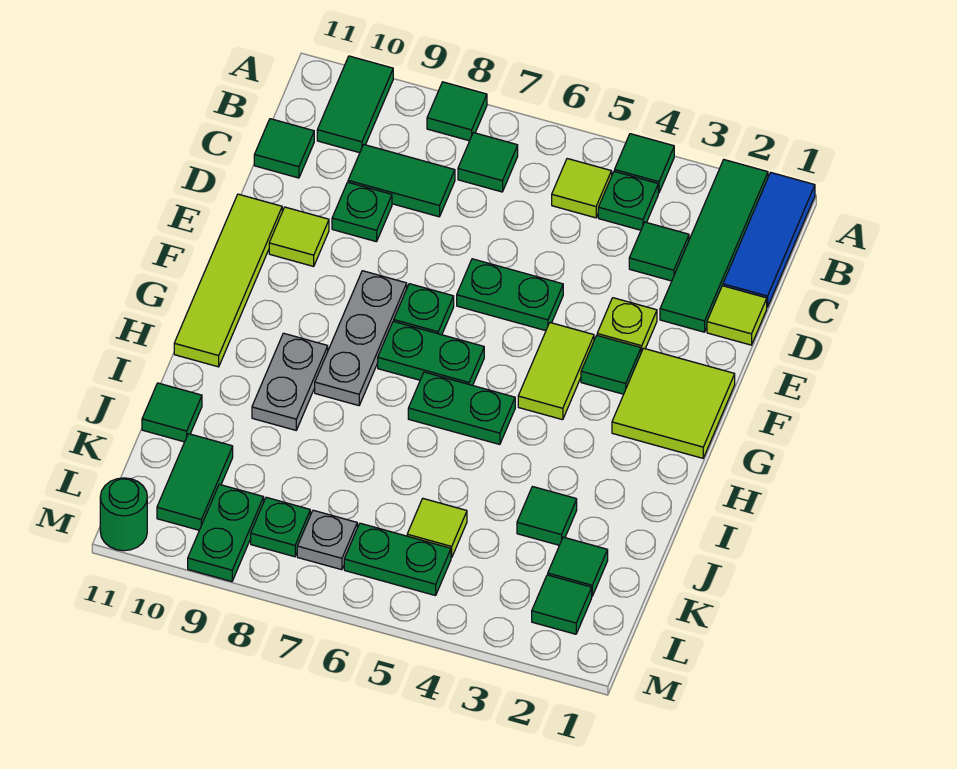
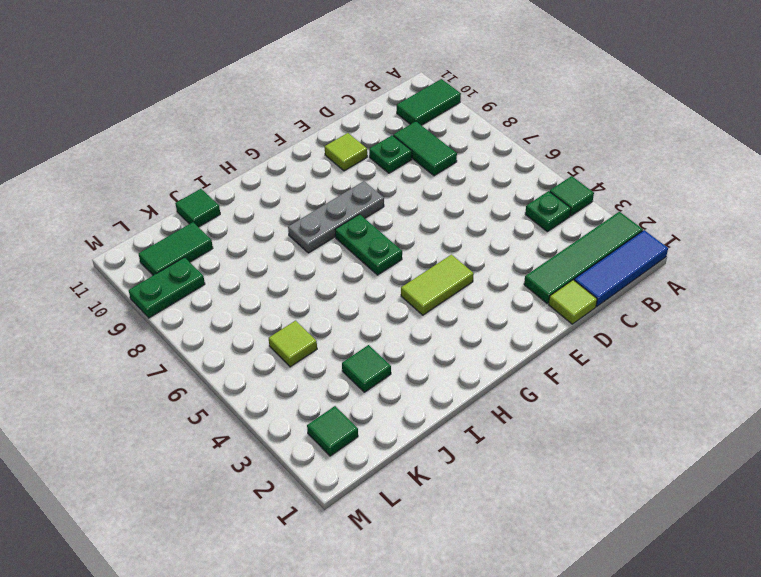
none -> green 1x1 tile [427,82,487,141]
none -> lime 1x1 tile [552,159,612,218]
none -> green 1x1 tile [458,133,518,192]
none -> green 1x1 tile [629,222,689,281]

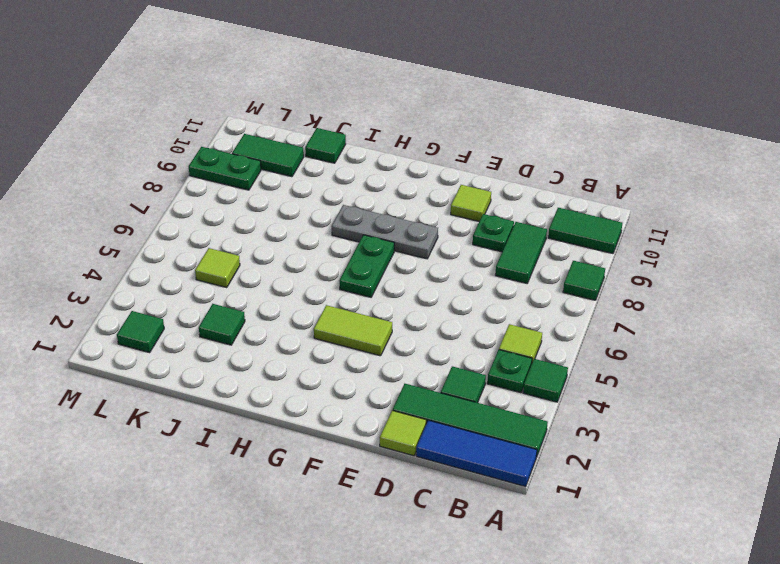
none -> green 1x1 tile [458,133,518,192]
none -> green 1x1 tile [254,119,314,178]
none -> lime 1x1 plate [597,298,657,352]
none -> green 1x2 plate [457,259,563,331]

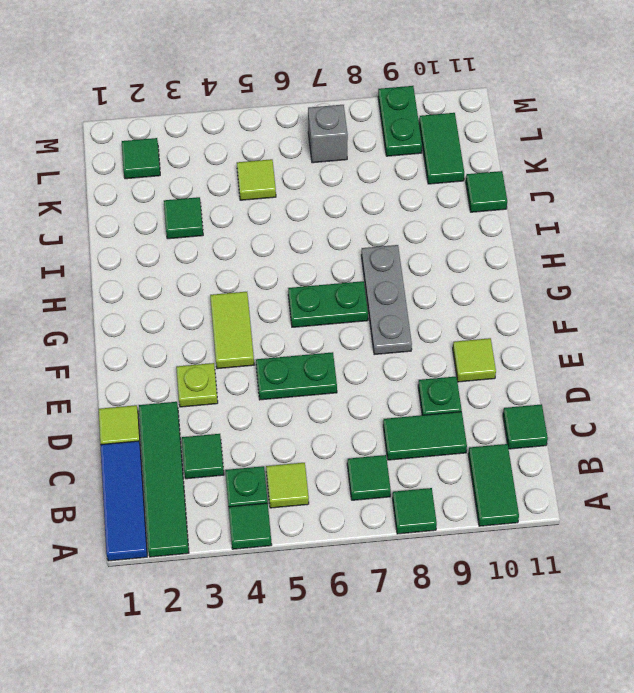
grey 1x1 brick [308,105,348,163] -> grey 1x1 plate [297,510,357,570]
none -> lime 1x4 tile [174,194,282,367]
none -> lime 2x2 tile [612,348,735,458]
none -> green 1x1 tile [581,336,641,394]
none -> green 1x1 plate [394,284,454,335]

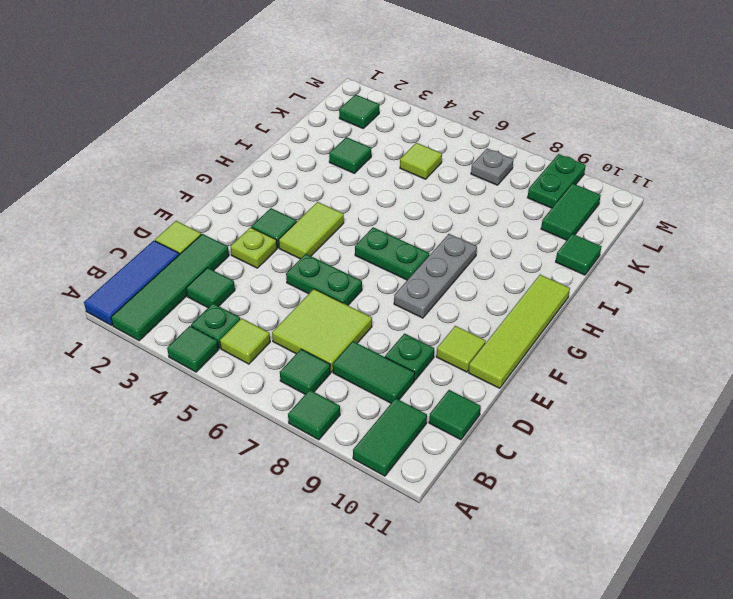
lime 2x2 tile [272,289,372,372] -> lime 2x2 tile moved to [612,348,735,458]
none -> green 1x1 plate [394,284,454,335]
none -> green 1x2 plate [408,372,515,444]
none -> grey 1x2 plate [252,333,328,430]
none -> green 1x1 tile [548,537,608,596]

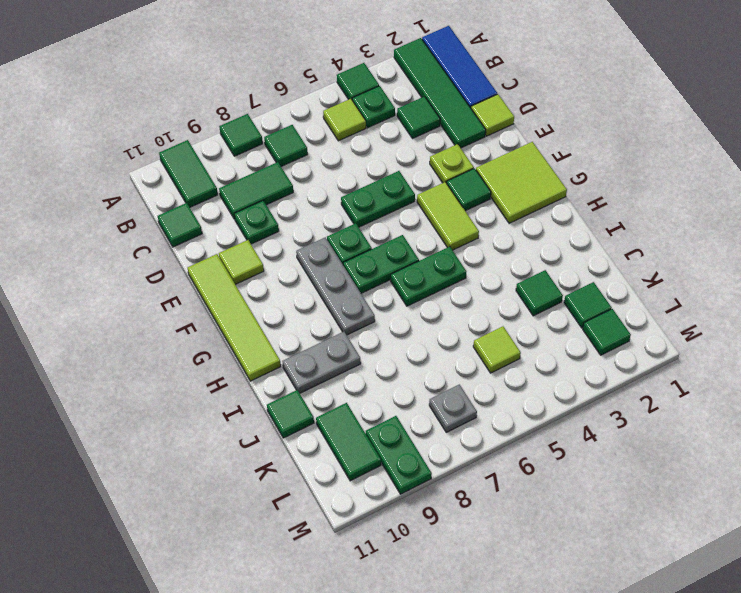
grey 1x2 plate [283,332,361,393] -> grey 1x2 plate turned to [252,333,328,430]
none -> green 1x2 plate [344,523,451,596]
none -> green 1x1 plate [251,497,310,557]
none -> green 1x1 round brick [100,478,147,551]

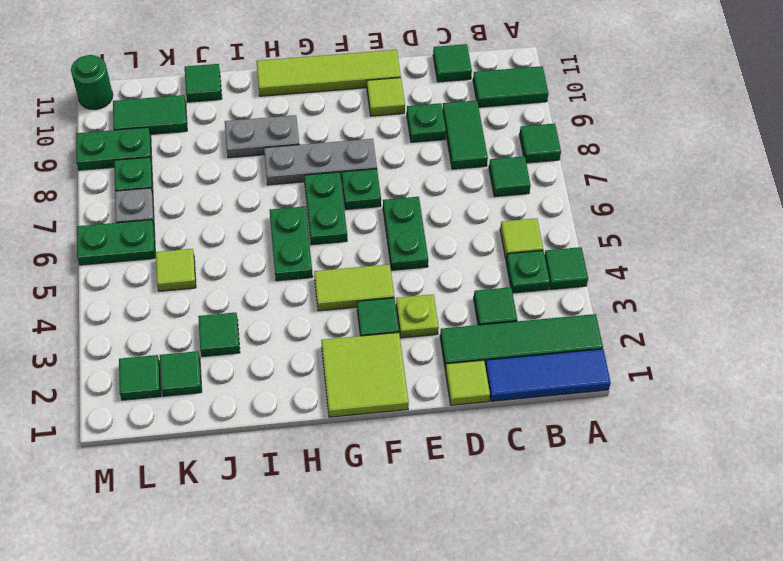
green 1x2 plate [77,220,155,265] -> green 1x2 plate turned to [344,523,451,596]

